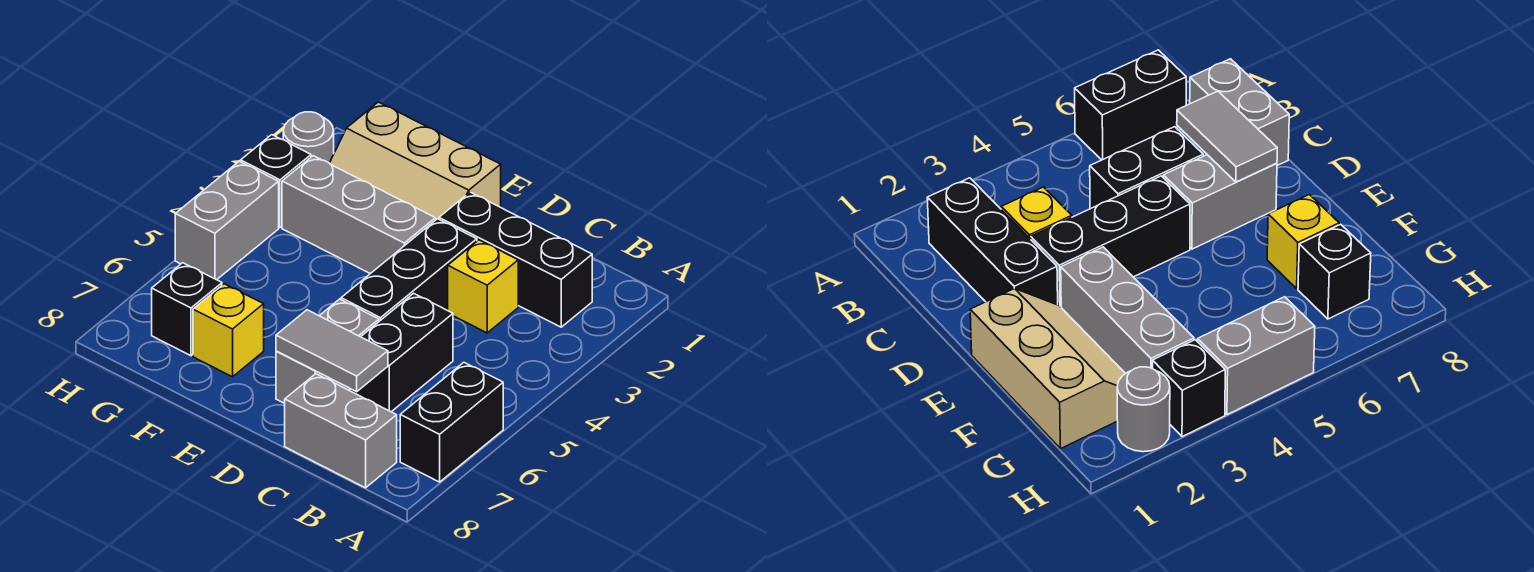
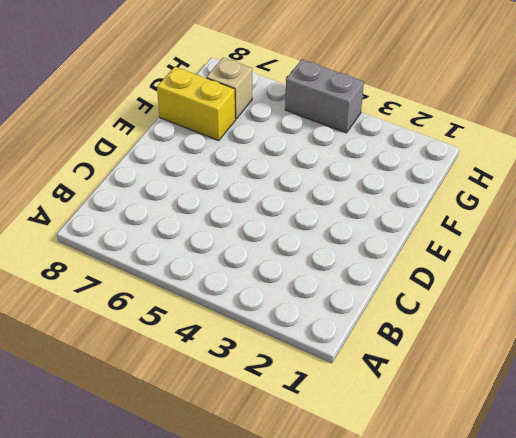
yellow 1x2 brick [157,67,236,140] -> yellow 1x1 brick [193,284,264,377]
tan 1x1 brick [206,57,252,119] -> black 1x1 brick [152,263,222,356]
none -> black 1x2 brick [400,363,503,482]
none -> black 1x3 brick [439,192,592,327]
none -> grey 1x2 brick [285,374,397,488]

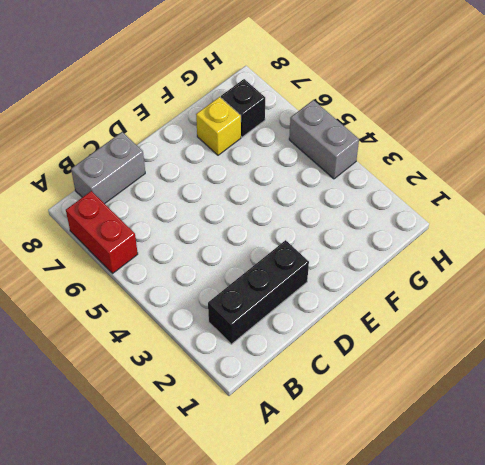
red 1x2 brick [66,191,138,273] -> black 1x2 brick [400,363,503,482]
none -> yellow 1x1 brick [448,240,518,333]
none -> black 1x2 brick [350,293,453,412]
none -> black 1x3 brick [341,219,477,321]

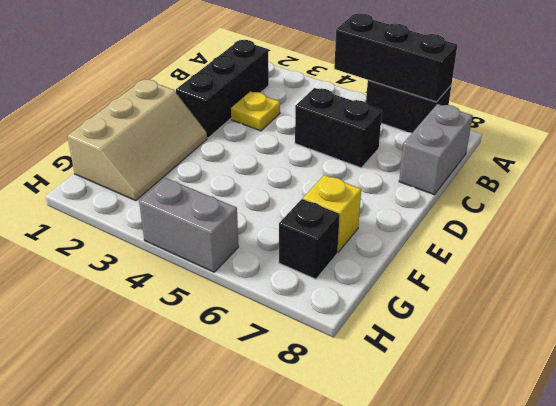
black 1x3 brick [334,13,457,102] -> black 1x3 brick moved to [341,219,477,321]
yellow 1x1 plate [231,91,280,131] -> yellow 1x1 brick [448,240,518,333]
none -> grey 1x2 brick [276,299,379,403]
none -> grey 1x3 brick [282,156,435,274]
none -> grey 1x1 round brick [283,112,334,163]

